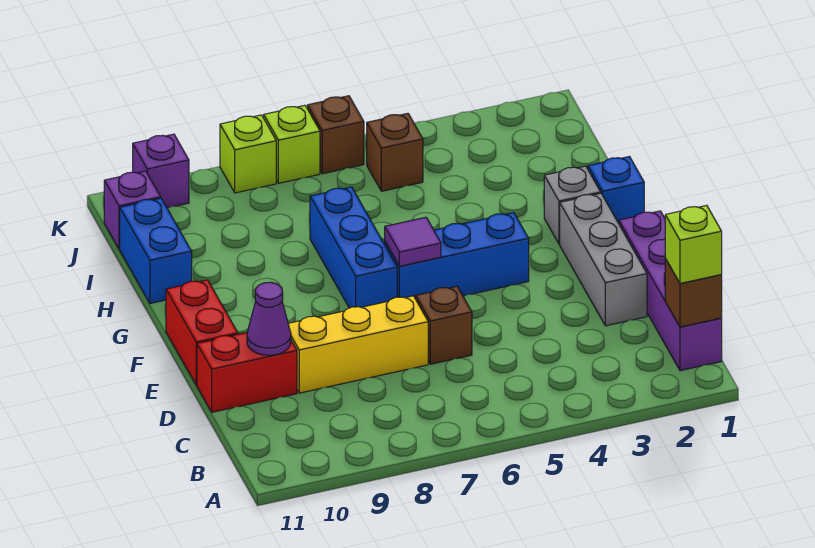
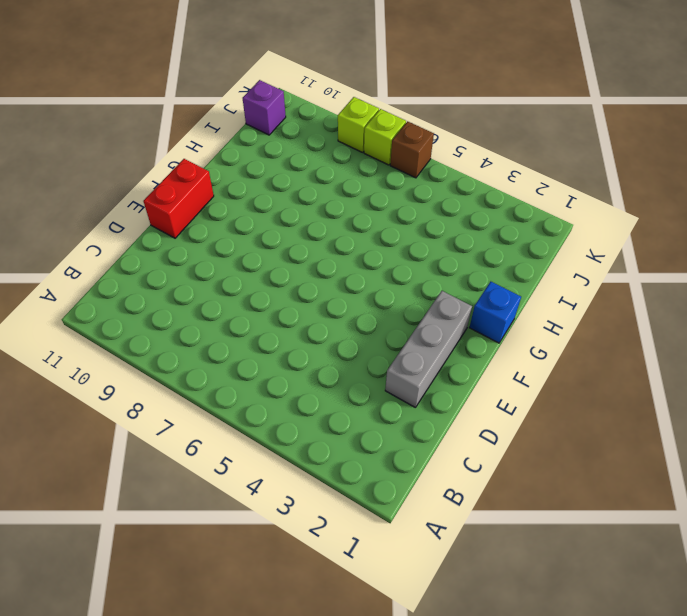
none -> purple 1x4 brick [619,211,722,371]
none -> brown 1x1 brick [416,286,472,364]
none -> yellow 1x3 brick [288,296,428,393]

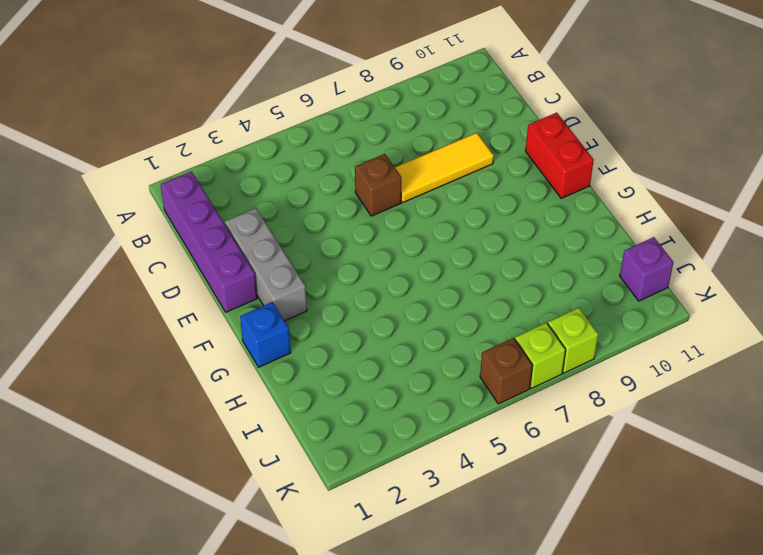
yellow 1x3 tile [395,133,494,202] -> yellow 1x3 brick [288,296,428,393]
none -> red 1x2 brick [197,333,297,412]
none -> blue 1x3 brick [385,213,529,299]
none -> blue 1x3 brick [310,187,397,308]

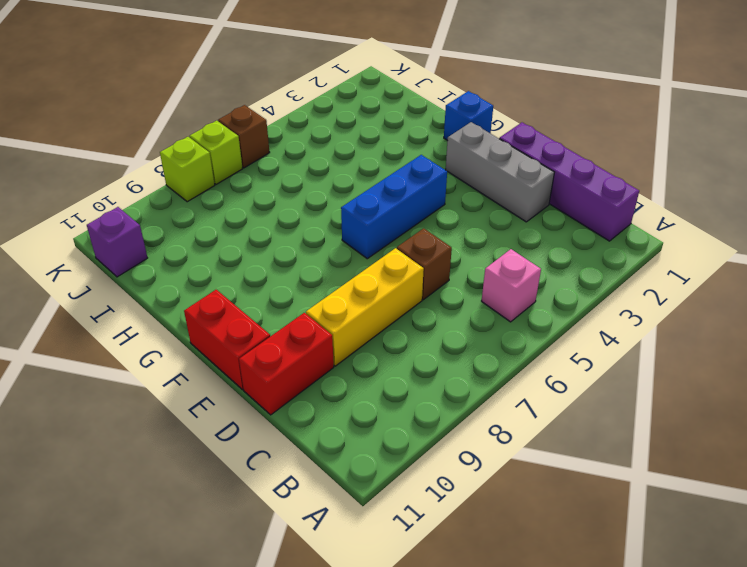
pink 1x1 brick [482,249,541,322] -> none
none -> blue 1x3 brick [310,187,397,308]
none -> grey 1x1 brick [544,166,601,244]
none -> blue 1x2 brick [120,198,192,303]

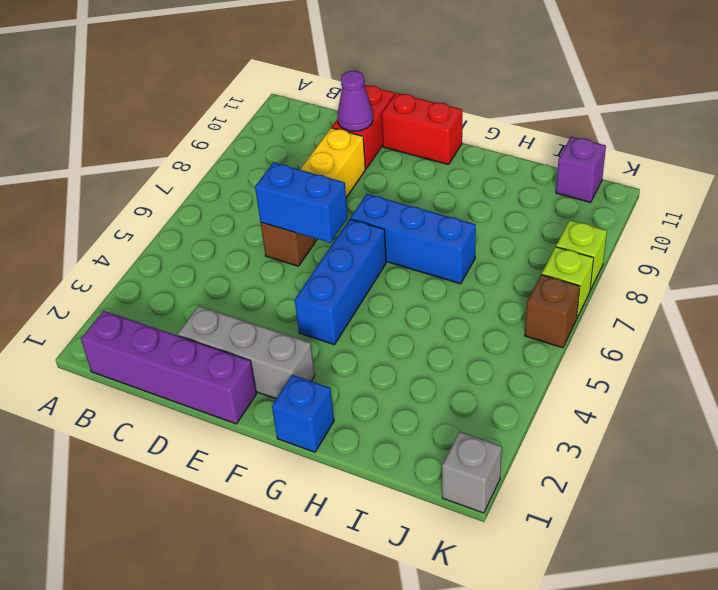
blue 1x2 brick [255,162,348,243] -> blue 1x2 brick moved to [120,198,192,303]
grey 1x1 brick [442,432,502,513] -> grey 1x1 brick moved to [544,166,601,244]
none -> brown 1x1 brick [367,113,423,191]
none -> purple 1x1 brick [133,134,189,208]
none -> brown 1x1 brick [665,258,722,327]

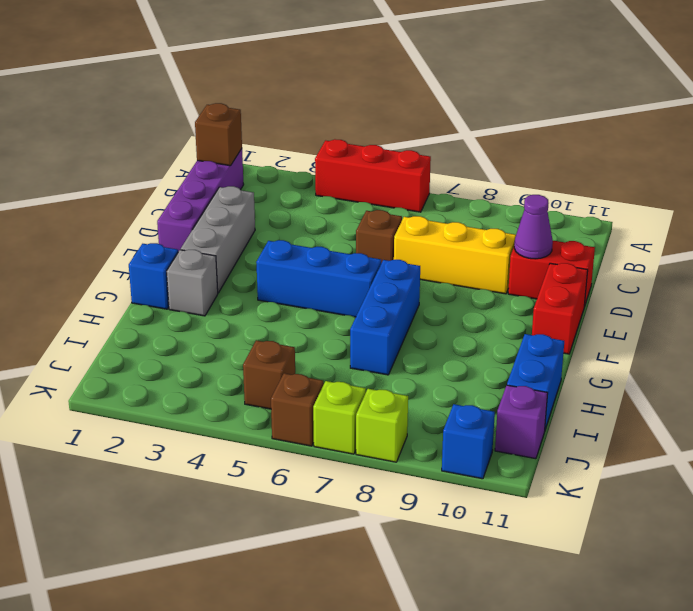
red 1x3 brick [315,139,431,212] -> none
blue 1x1 brick [442,404,495,479] -> purple 1x1 brick [133,134,189,208]
none -> purple 1x1 tile [385,217,441,266]
none -> lime 1x1 brick [665,205,722,283]

